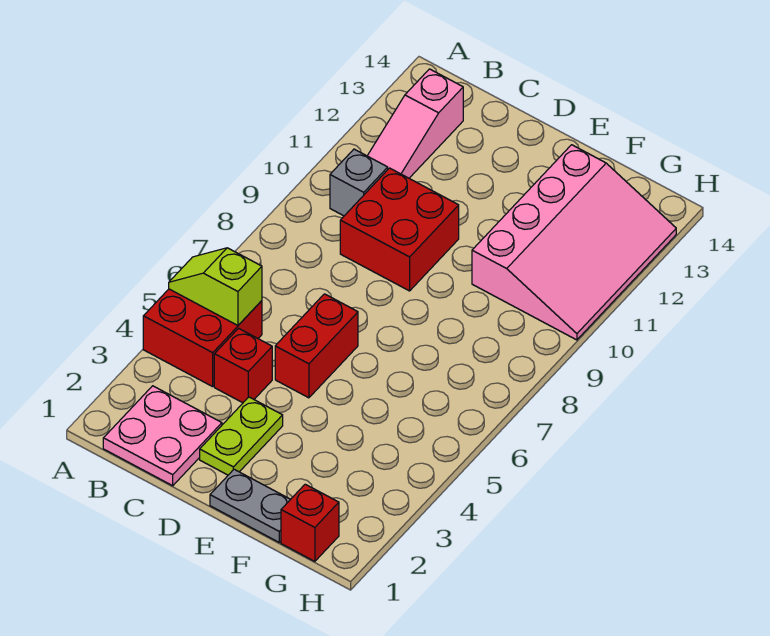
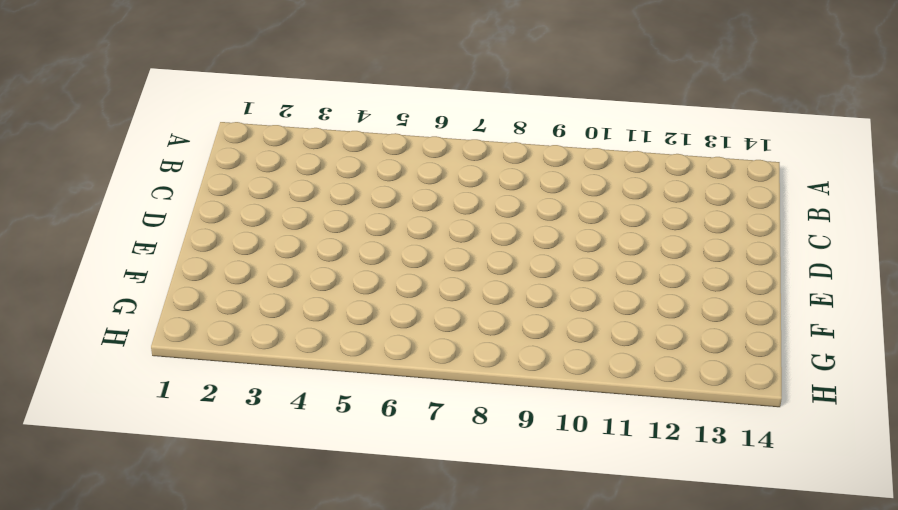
none -> red 2x2 brick [143,289,262,387]
none -> pink 2x2 plate [103,386,222,486]
none -> grey 1x1 brick [330,149,388,216]

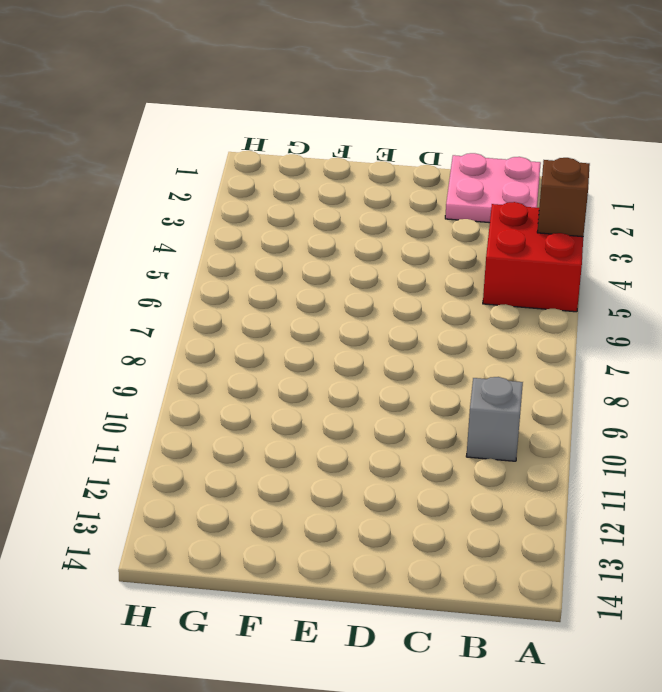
brown 1x1 brick [537,158,590,237] -> none
none -> pink 1x3 slope [367,69,463,178]
none -> red 1x1 brick [214,328,272,403]
none -> red 2x2 brick [340,168,459,291]

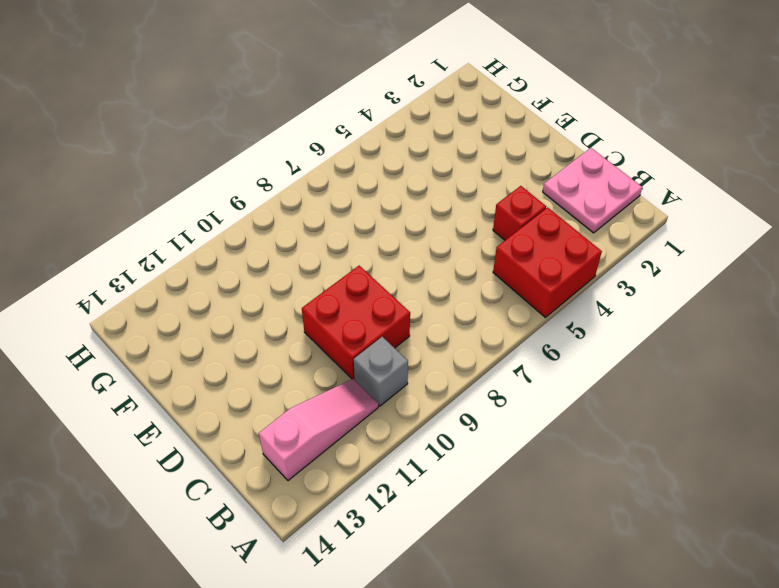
none -> lime 1x2 plate [200,397,283,475]
none -> red 1x2 brick [275,294,358,398]
none -> grey 1x2 plate [210,469,291,542]

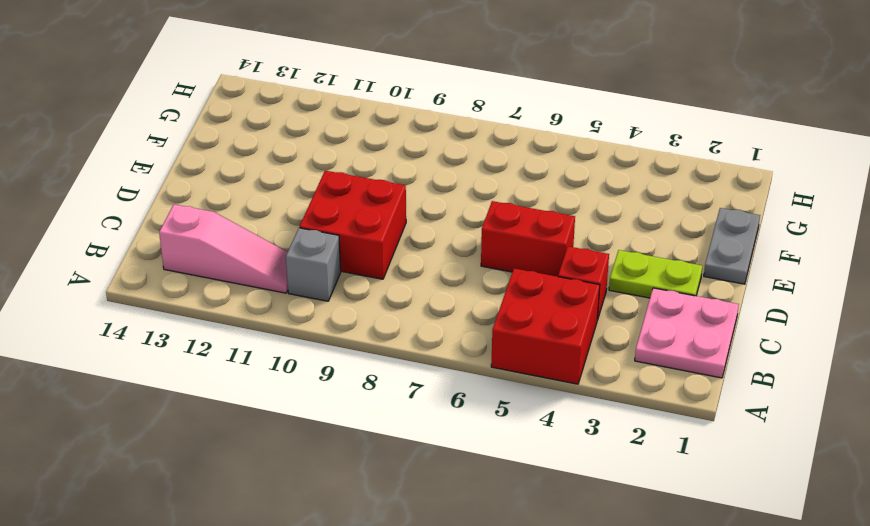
none -> pink 3x4 slope [472,145,676,340]
none -> red 1x1 brick [281,484,339,561]
none -> lime 1x2 slope [169,248,262,325]

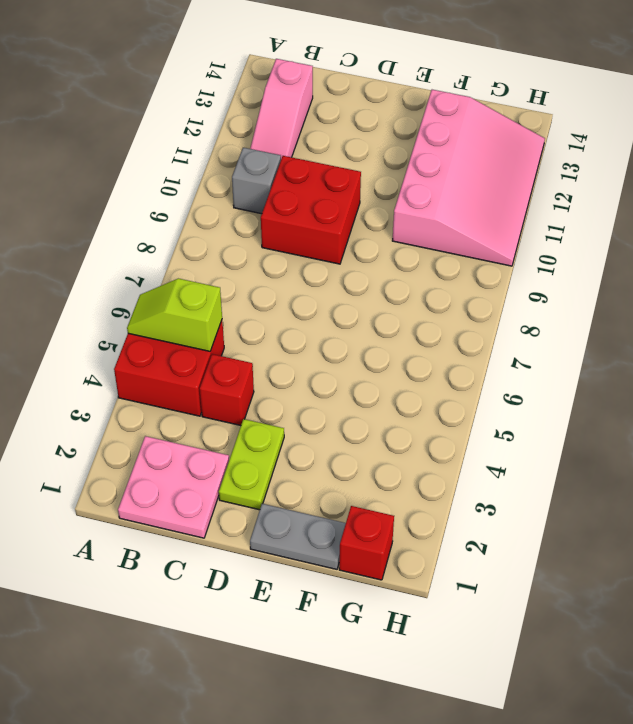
none -> red 1x2 brick [275,294,358,398]

